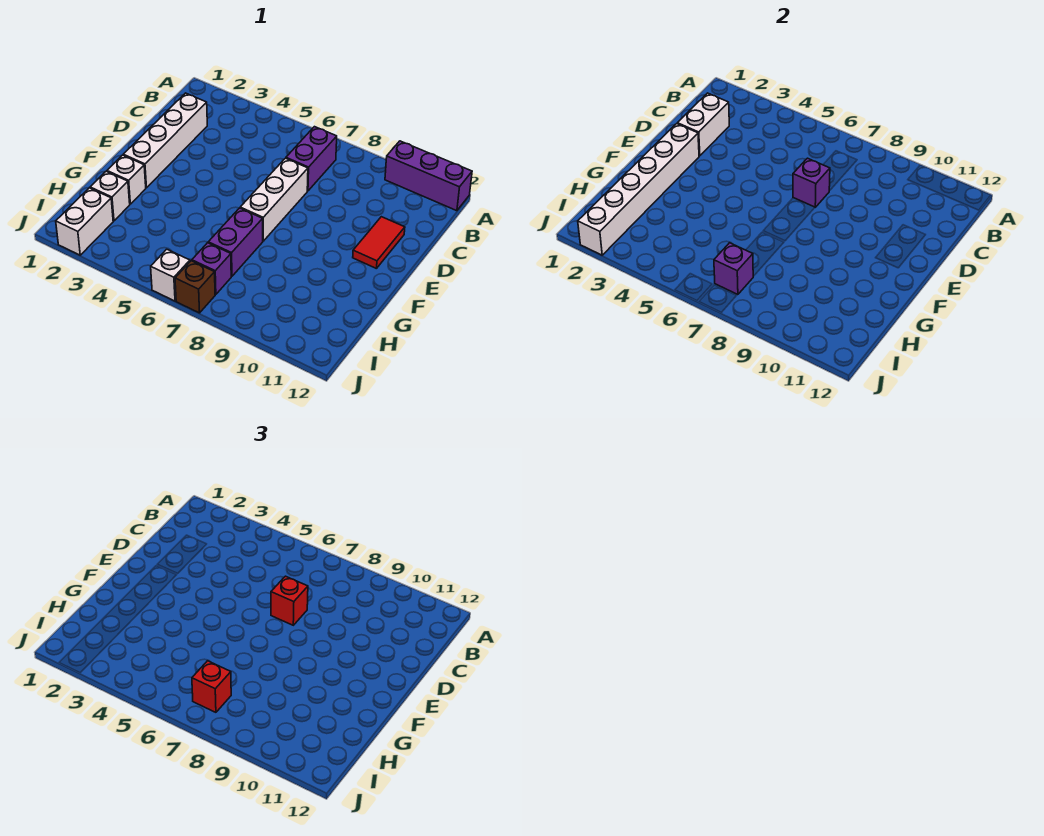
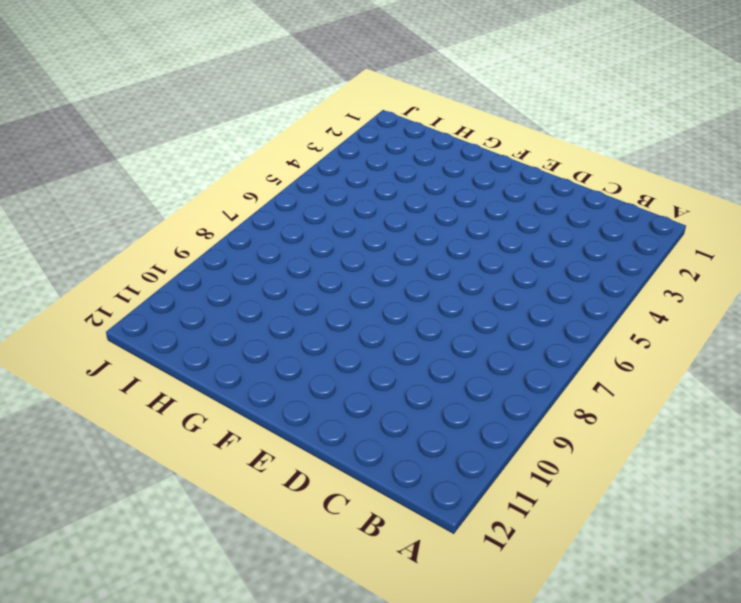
none -> purple 1x3 brick [385,141,472,211]
none -> purple 1x2 brick [286,127,337,191]
none -> white 1x4 brick [123,93,207,188]

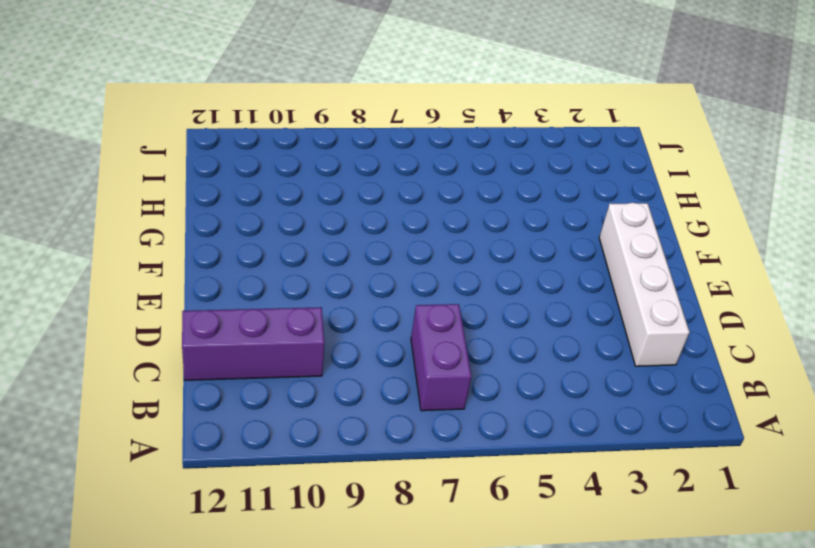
purple 1x3 brick [182,307,325,380] -> purple 1x3 brick moved to [385,141,472,211]
none -> white 1x3 brick [240,158,308,241]
none -> red 1x2 tile [353,217,405,269]
none -> white 1x1 brick [107,155,146,204]

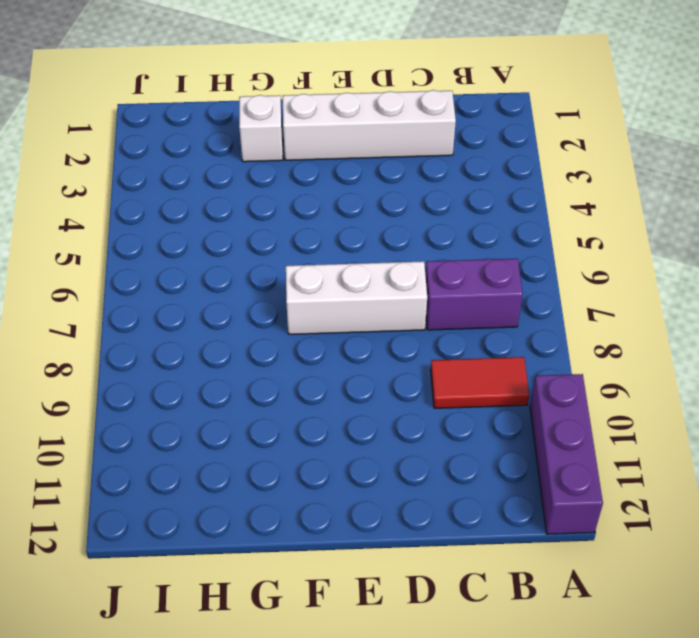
red 1x2 tile [431,357,529,408] -> red 1x2 tile moved to [353,217,405,269]
none -> purple 1x2 brick [208,208,263,276]
none -> white 1x1 brick [90,171,130,221]
none -> white 1x2 brick [56,188,113,255]

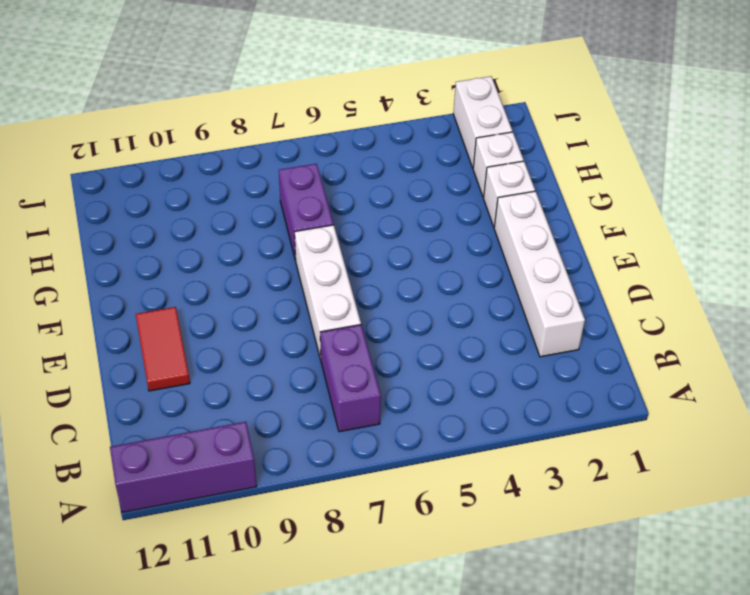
none -> purple 1x1 brick [192,243,231,294]
none -> white 1x1 brick [151,249,190,301]
none -> brown 1x1 brick [175,261,215,313]

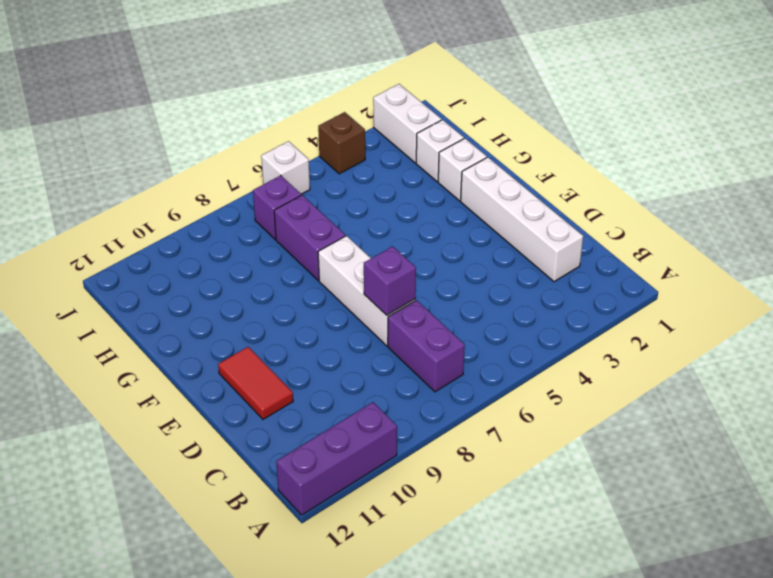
brown 1x1 brick [318,112,365,174] -> brown 1x1 brick moved to [175,261,215,313]
none -> white 1x2 brick [677,93,729,156]
none -> white 1x6 brick [578,124,699,255]
none -> purple 1x1 brick [714,243,753,294]

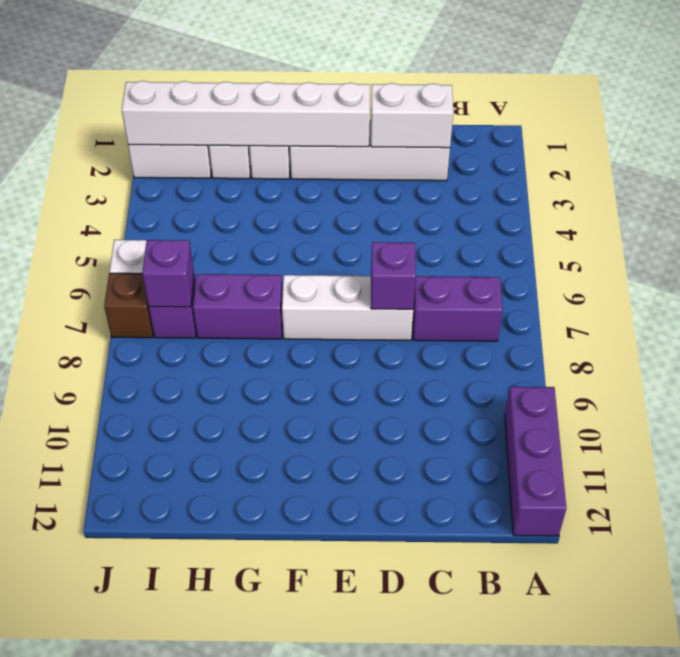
none -> red 1x2 tile [353,217,405,269]
none -> red 1x1 brick [271,576,308,625]
none -> red 1x1 brick [192,661,231,712]

